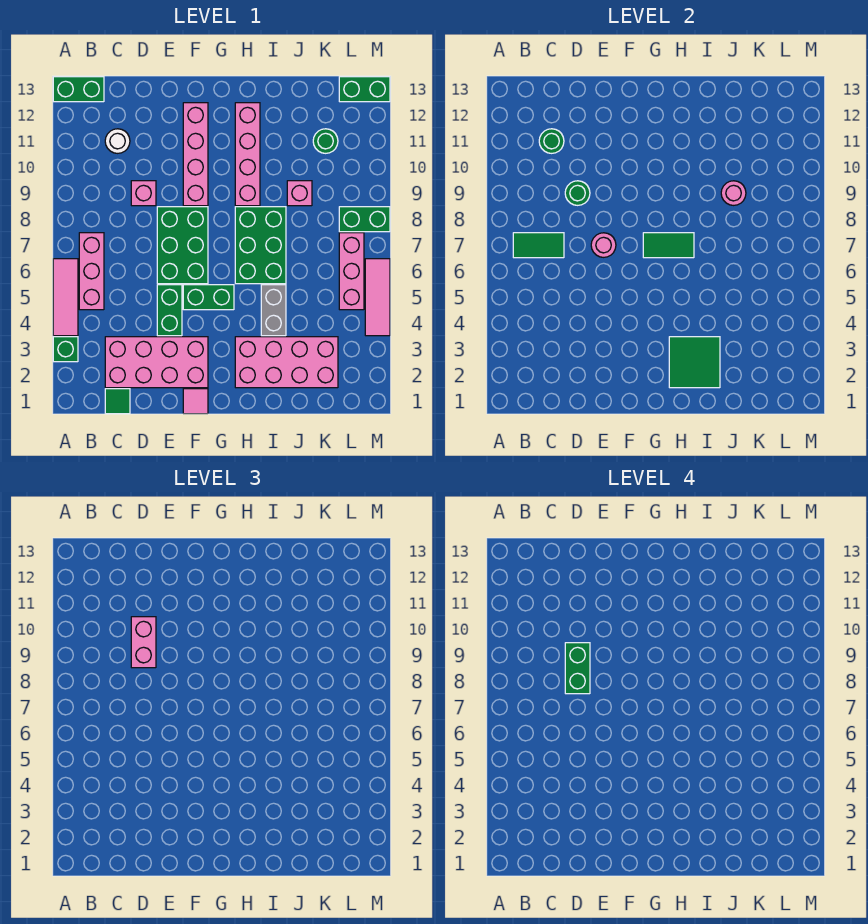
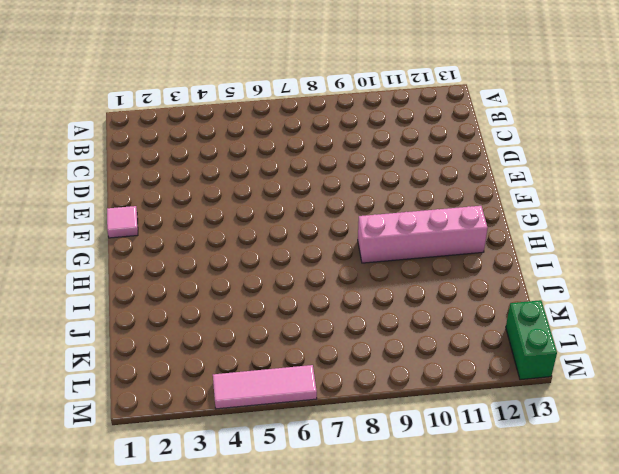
none -> green 1x1 brick [53,337,78,362]
none -> pink 1x3 tile [53,259,78,336]
none -> green 1x2 brick [53,77,104,102]
none -> pink 1x3 brick [79,233,104,310]

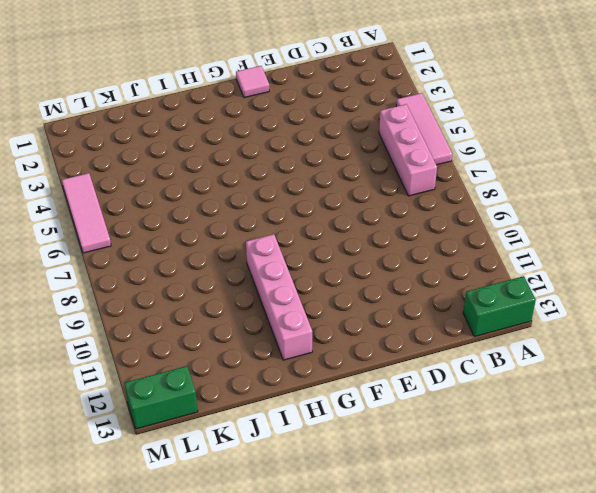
none -> green 1x1 brick [53,337,78,362]
none -> green 1x1 tile [105,389,130,414]
none -> pink 2x4 brick [105,337,208,388]
none -> white 1x1 round brick [105,129,130,153]

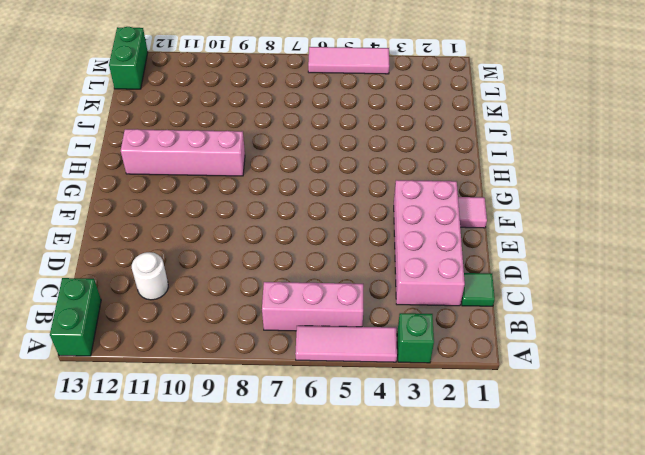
none -> pink 1x1 brick [131,181,156,206]
none -> green 1x2 brick [157,285,182,336]
none -> green 2x3 brick [157,207,208,284]
none -> green 1x2 brick [183,285,234,310]

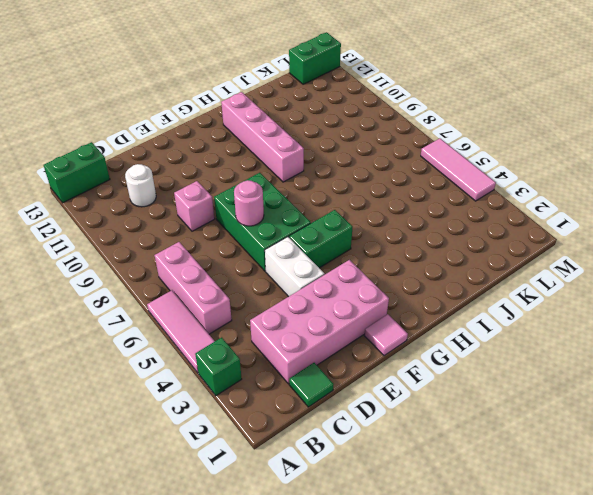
white 1x2 brick [265,237,324,297] -> green 1x2 brick [157,285,182,336]
none -> pink 1x4 brick [183,103,208,206]
none -> pink 2x4 brick [235,337,338,388]
none -> green 2x3 brick [235,207,286,284]
none -> grey 1x2 brick [261,285,286,336]

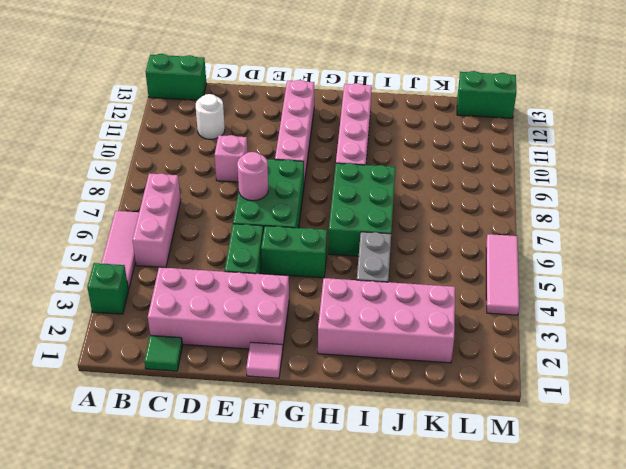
none -> pink 1x1 brick [287,181,312,206]
none -> green 1x1 round brick [313,129,338,153]
none -> pink 1x3 brick [339,233,364,310]
none -> green 1x2 brick [339,207,390,232]

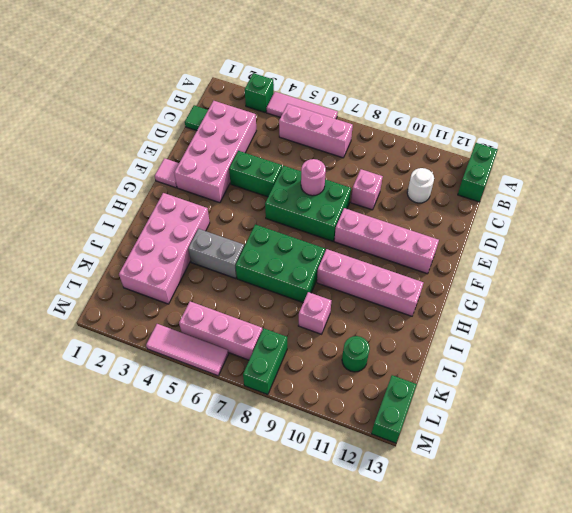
none -> green 1x2 brick [183,285,234,310]
none -> green 1x2 tile [513,233,564,258]
none -> green 1x1 round brick [539,129,564,153]
none -> green 1x1 round brick [565,181,590,205]

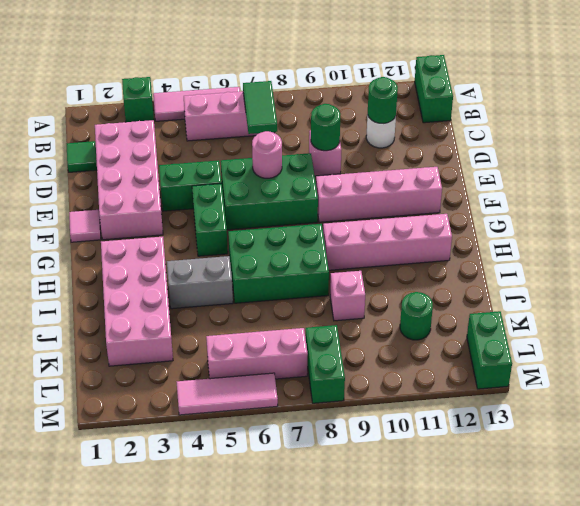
none -> green 1x2 tile [643,233,694,258]
none -> green 2x2 tile [669,337,720,388]
none -> pink 1x1 round brick [721,181,746,205]
none -> pink 1x2 brick [131,617,156,668]

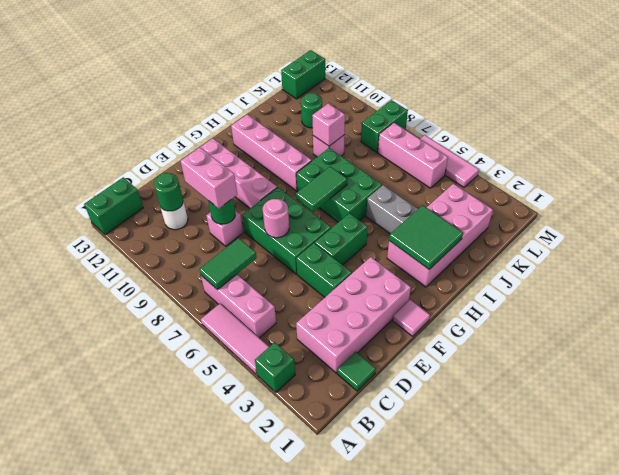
pink 1x1 brick [312,103,345,146] -> pink 1x1 round brick [721,181,746,205]
none -> green 1x2 brick [565,643,590,694]

